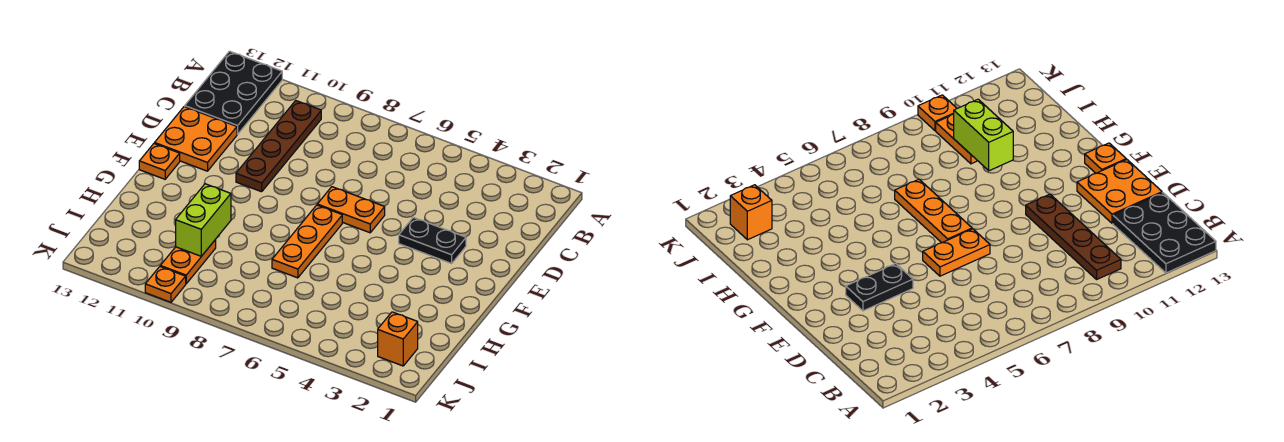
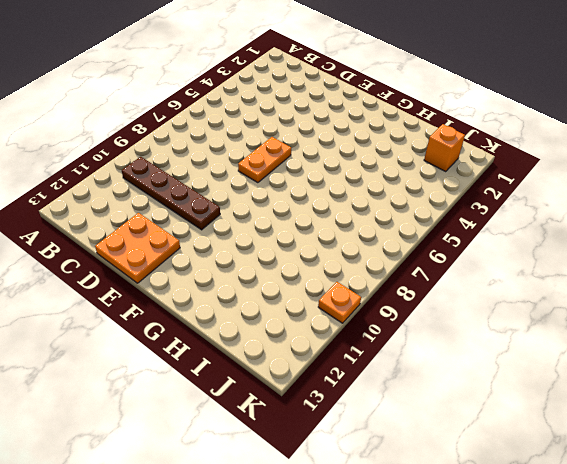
none -> black 2x3 plate [185,51,282,134]
none -> black 1x2 plate [399,217,466,263]

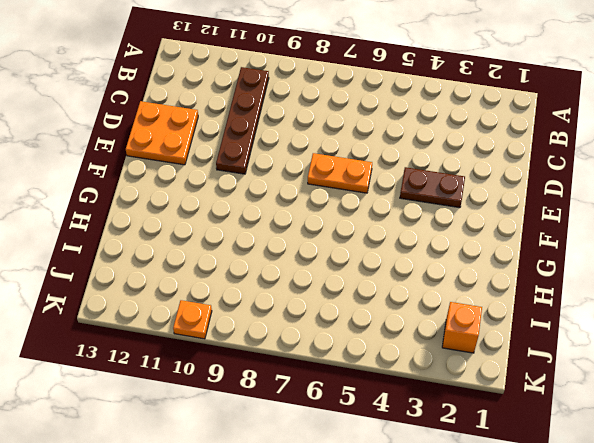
brown 1x2 plate [400,167,465,208] -> black 1x2 plate [399,217,466,263]
none -> black 2x3 plate [185,51,282,134]
none -> orange 1x3 plate [272,205,342,278]

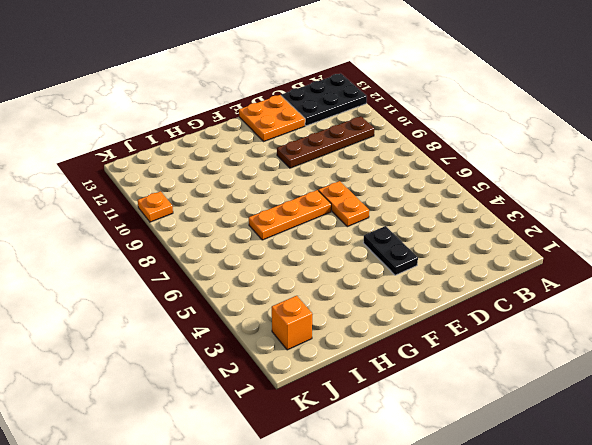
none -> orange 1x1 plate [139,144,180,179]
none -> orange 1x2 plate [160,240,216,284]

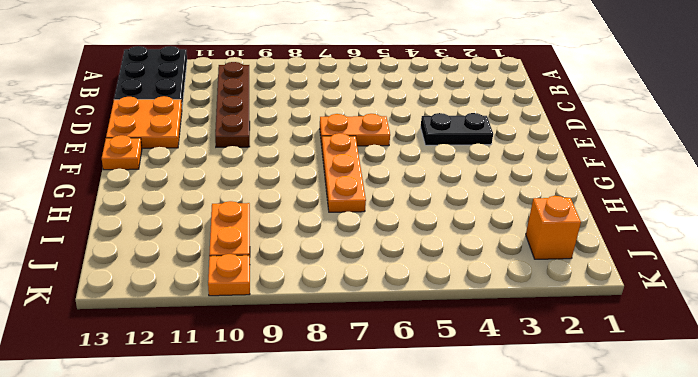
none -> lime 1x2 brick [176,184,231,256]

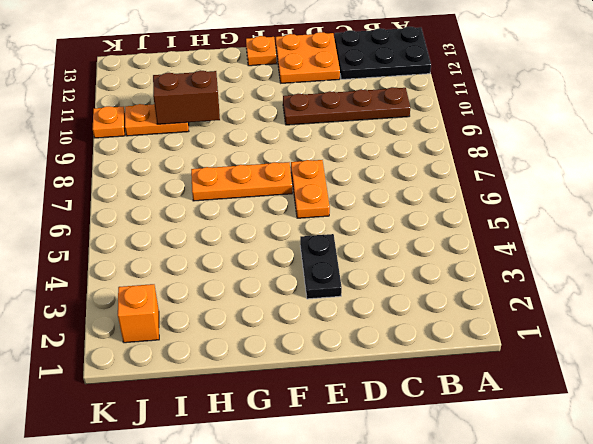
brown 1x2 brick [153,70,220,124] -> lime 1x2 brick [176,184,231,256]

